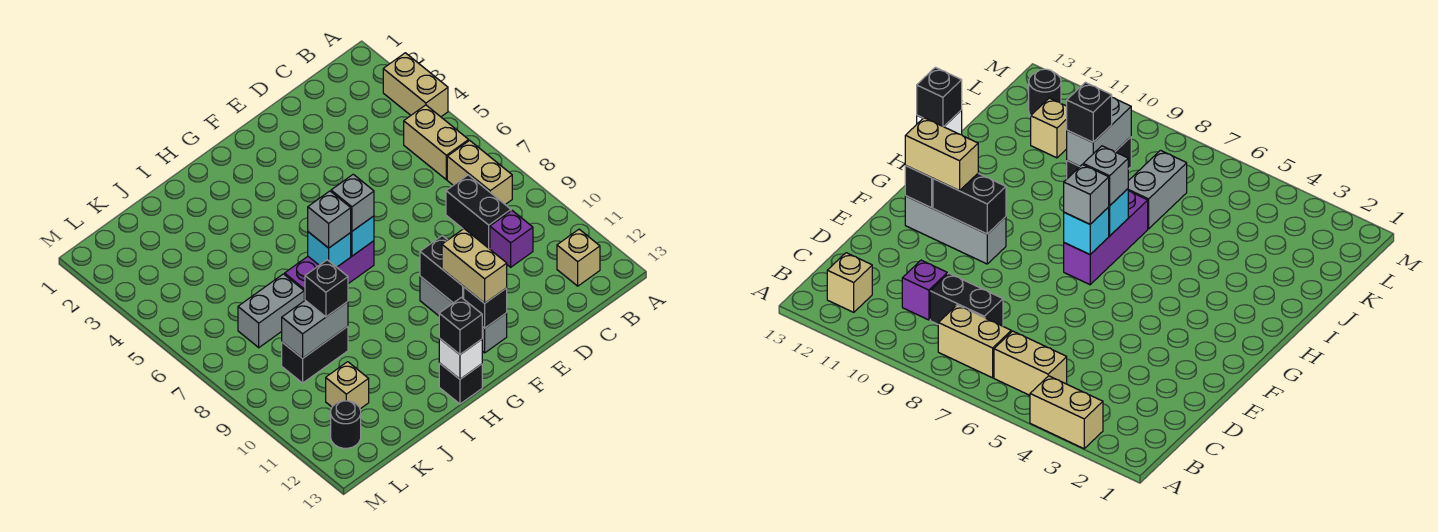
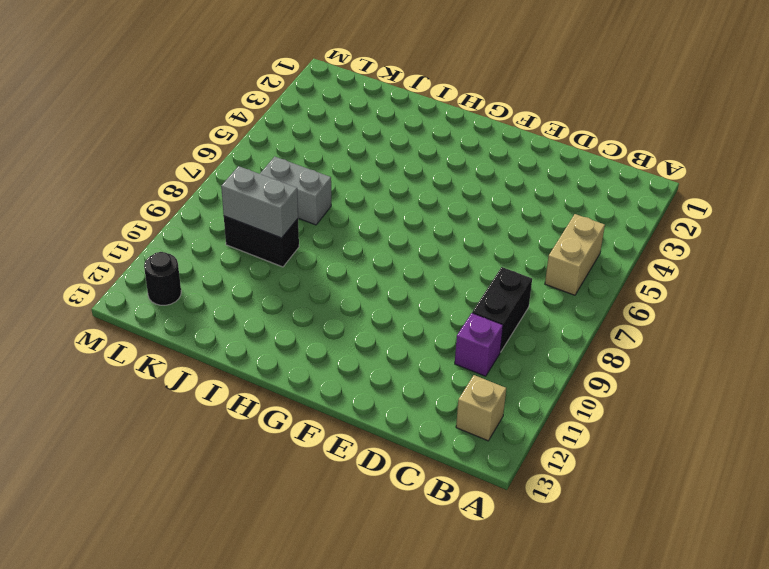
none -> tan 1x2 brick [383,53,448,117]
none -> tan 1x2 brick [447,140,512,204]
none -> grey 1x3 brick [420,276,507,353]

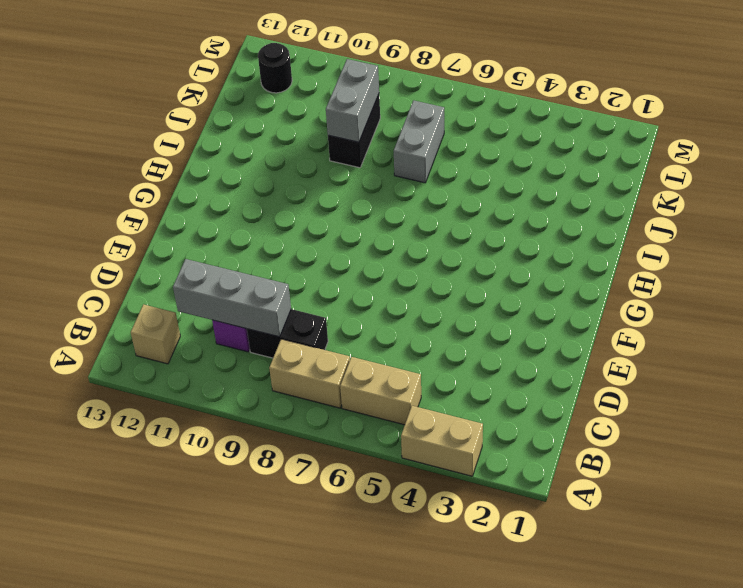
grey 1x3 brick [173,259,291,337] -> grey 1x3 brick moved to [420,276,507,353]
none -> purple 1x3 brick [285,241,374,301]
none -> black 1x1 brick [439,363,482,404]
none -> tan 1x1 brick [326,362,369,409]

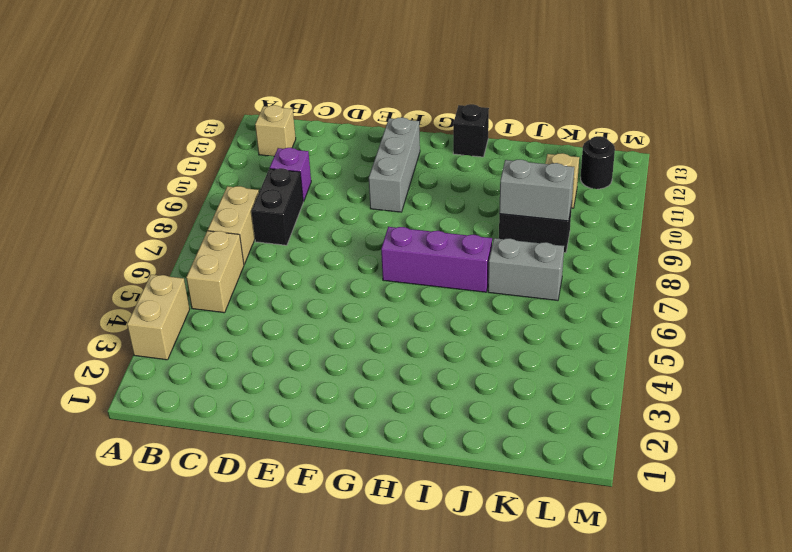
none -> black 1x2 brick [420,236,464,303]
none -> black 1x1 brick [464,287,507,328]
none -> cyan 1x1 brick [351,216,374,256]

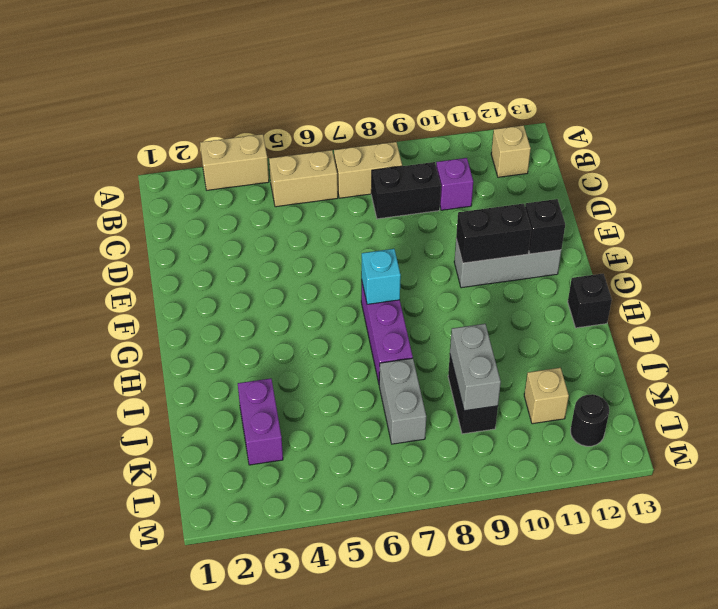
purple 1x2 brick [238,379,283,465] -> none
none -> cyan 1x1 brick [308,232,351,267]
none -> white 1x1 brick [439,338,482,379]
none -> tan 1x2 brick [442,229,507,303]

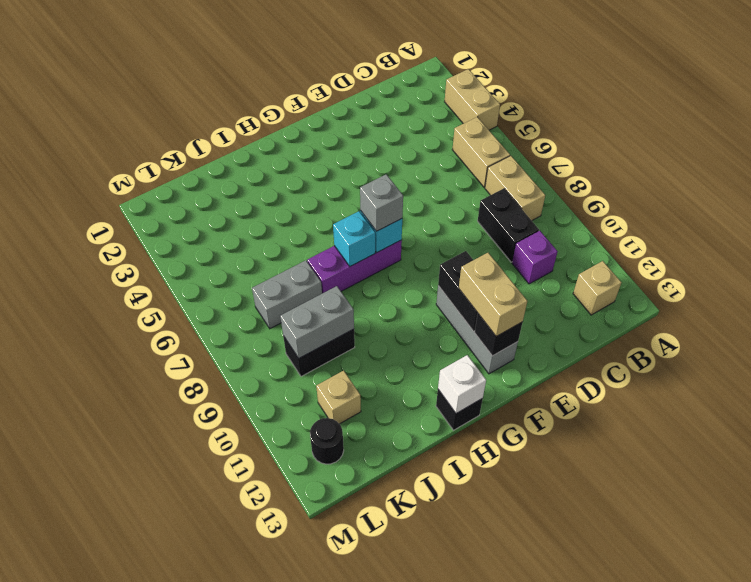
none -> grey 1x1 brick [308,191,351,248]
none -> black 1x1 brick [439,297,482,354]
none -> black 1x1 brick [305,260,348,317]

